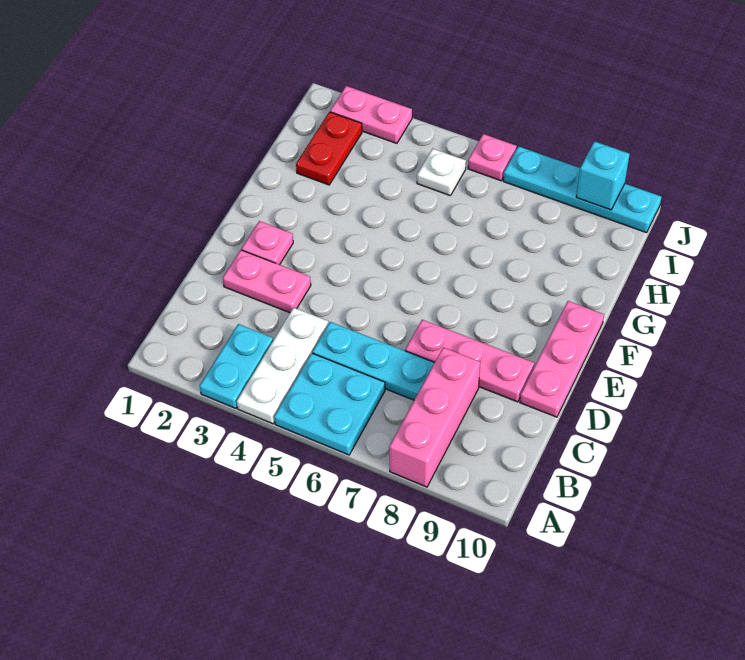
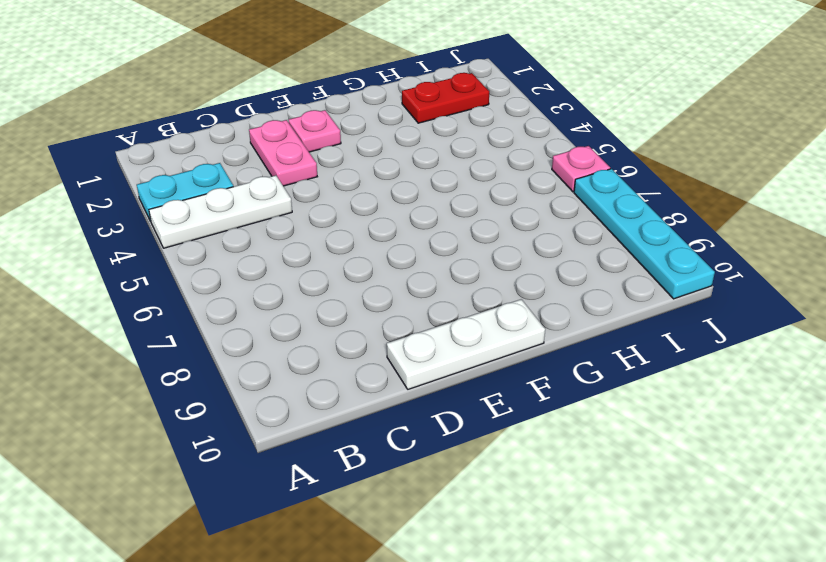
white 1x3 plate [387,299,545,389] -> pink 1x3 plate [520,301,604,417]
none -> cyan 2x2 plate [274,353,385,455]
none -> pink 1x3 brick [389,347,480,487]
none -> cyan 1x3 plate [313,322,435,400]

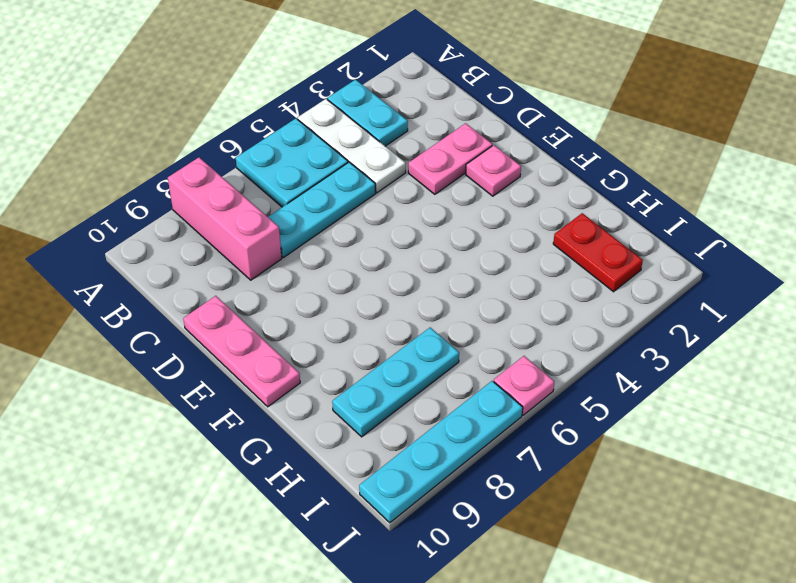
cyan 1x3 plate [332,328,459,437] -> none
none -> pink 1x3 plate [405,320,534,402]
none -> white 1x1 plate [417,149,466,196]
none -> pink 1x2 plate [330,86,412,143]

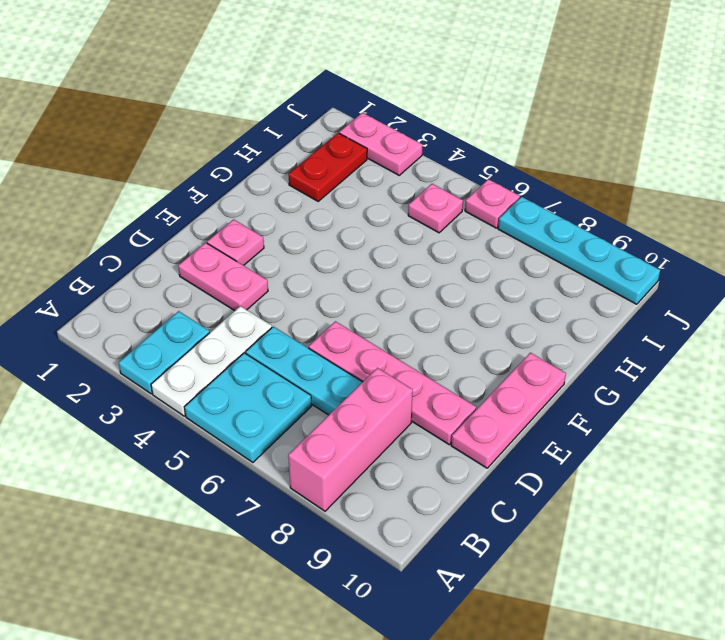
pink 1x4 plate [309,321,476,445] -> pink 1x3 plate [405,320,534,402]
pink 1x1 plate [408,184,463,233] -> white 1x1 plate [417,149,466,196]
none -> cyan 1x1 brick [576,141,630,210]

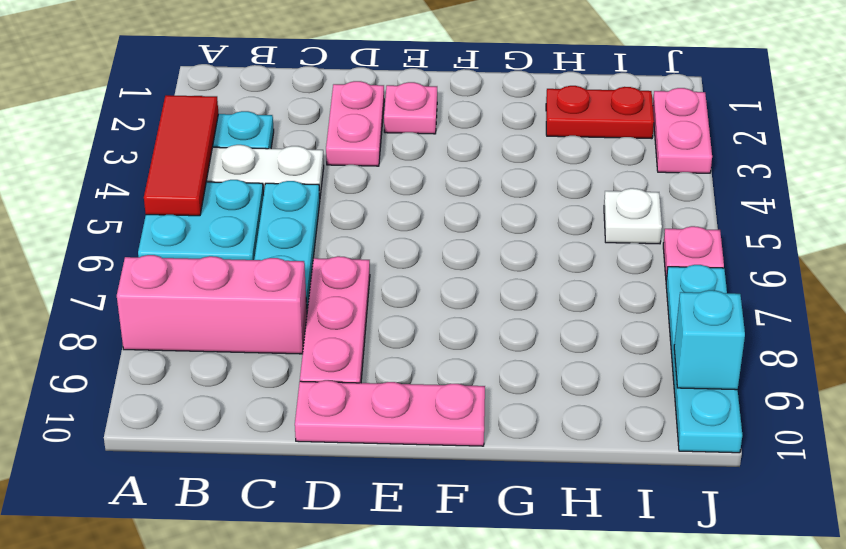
red 1x3 tile [144,95,218,216] -> none

